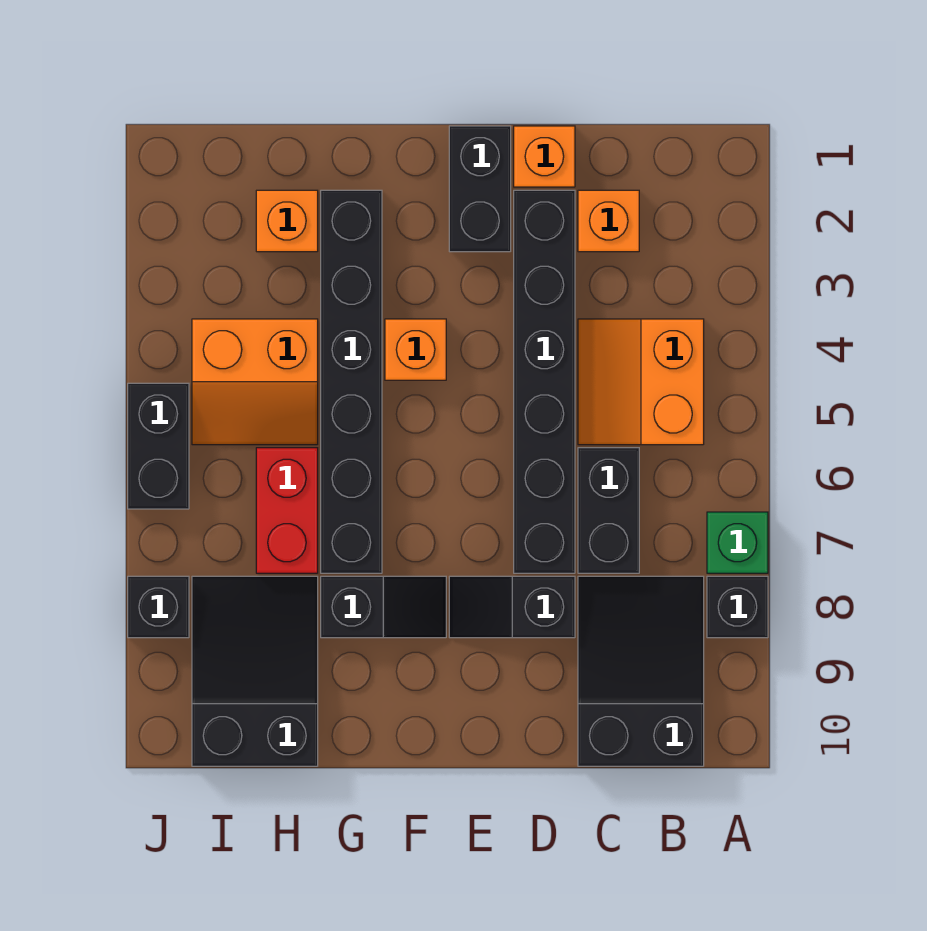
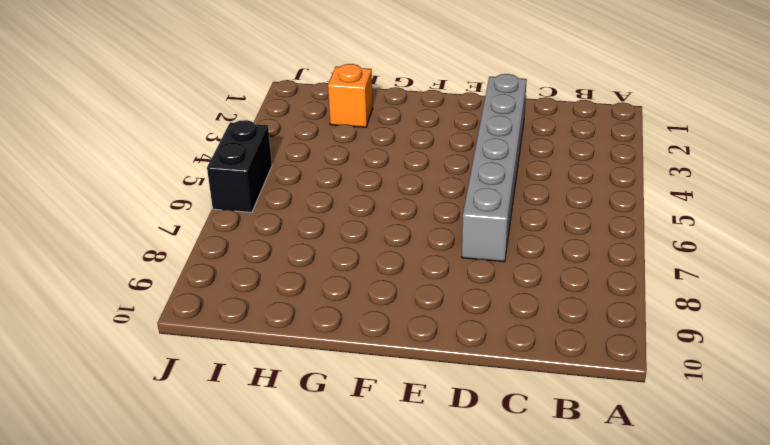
grey 1x6 brick [462,74,527,262] -> black 1x6 brick [514,190,575,573]
none -> green 1x1 brick [707,512,768,573]
none -> black 1x1 brick [707,576,768,638]
none -> orange 2x2 slope [578,319,704,445]

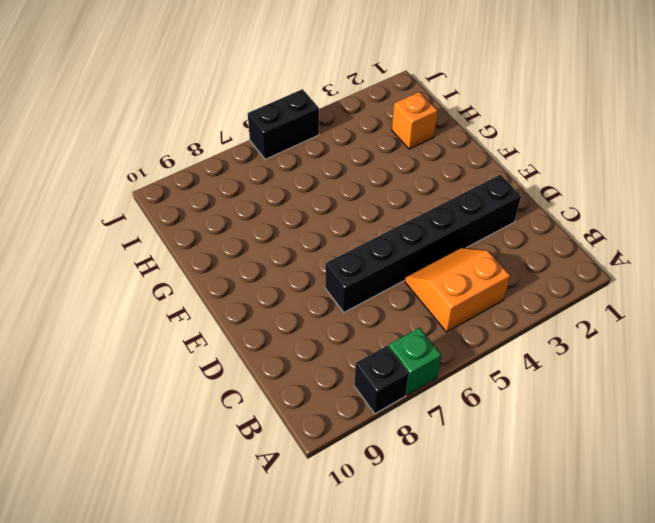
none -> black 2x3 slope [578,576,704,766]
none -> orange 1x1 brick [578,190,639,252]
none -> black 1x2 brick [578,448,639,573]

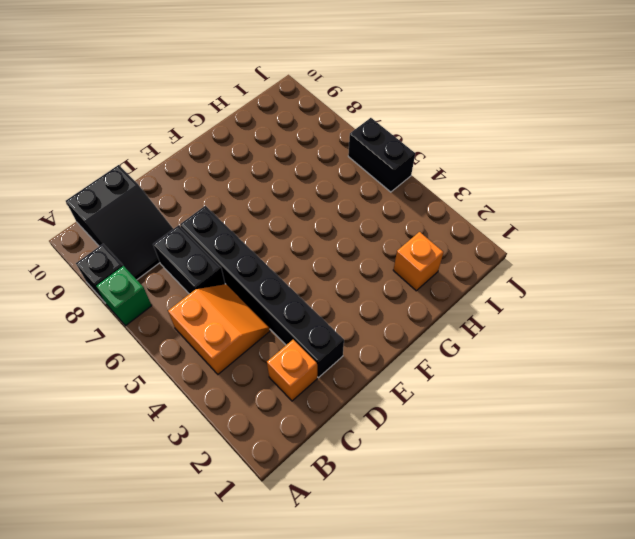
none -> orange 1x1 brick [514,126,575,187]
none -> black 1x2 slope [449,576,575,638]
none -> black 1x2 brick [449,126,511,252]

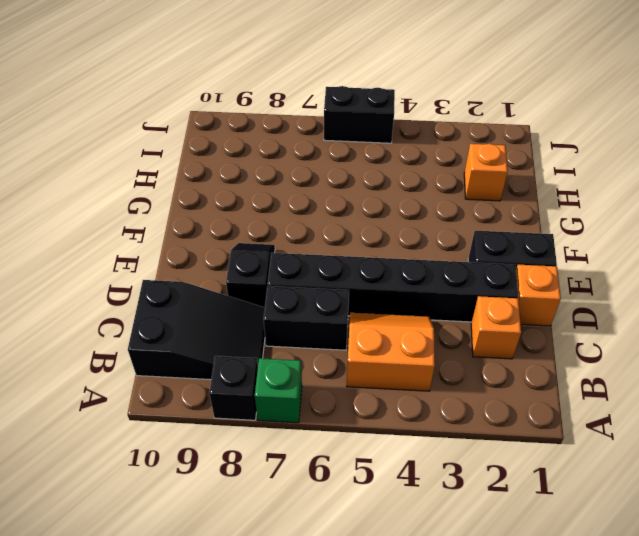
none -> orange 1x1 brick [385,319,446,380]
none -> black 1x2 slope [321,576,446,638]
none -> black 1x6 brick [321,190,382,573]

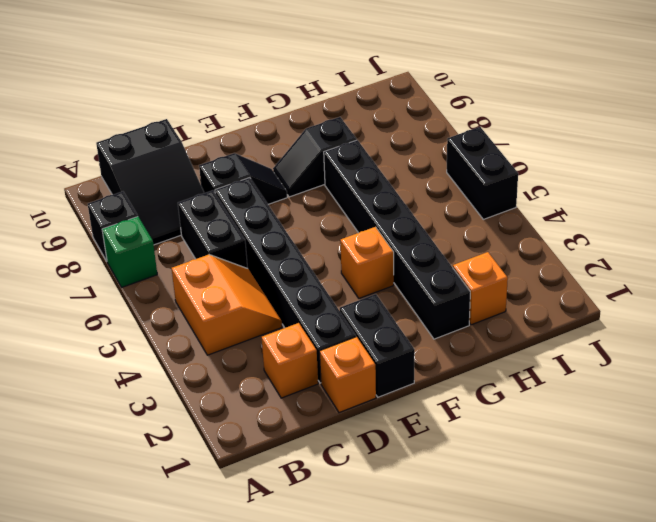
none -> orange 2x2 slope [192,319,318,445]
none -> red 1x2 brick [256,448,318,573]
none -> black 2x3 slope [192,576,318,766]

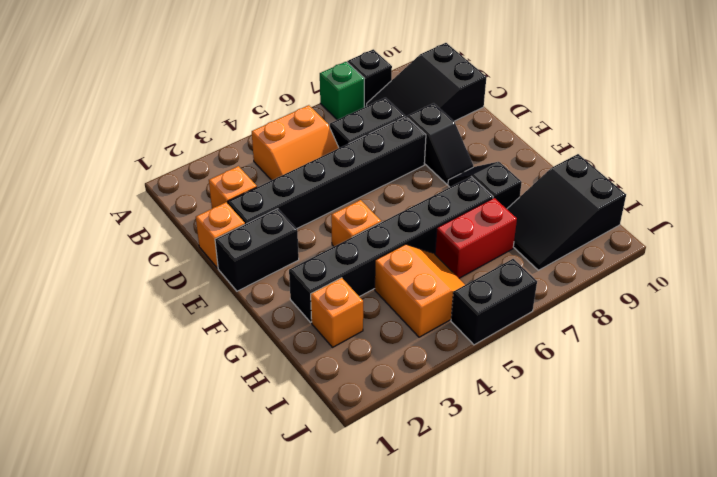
none -> black 1x1 brick [128,576,189,638]

